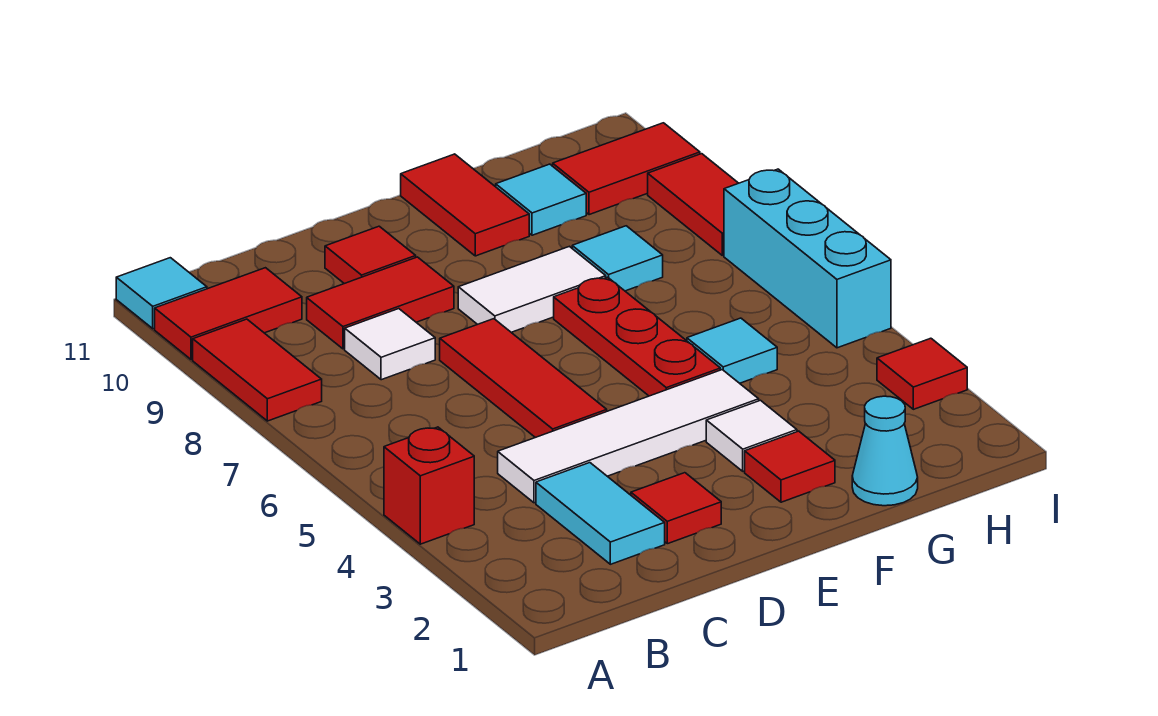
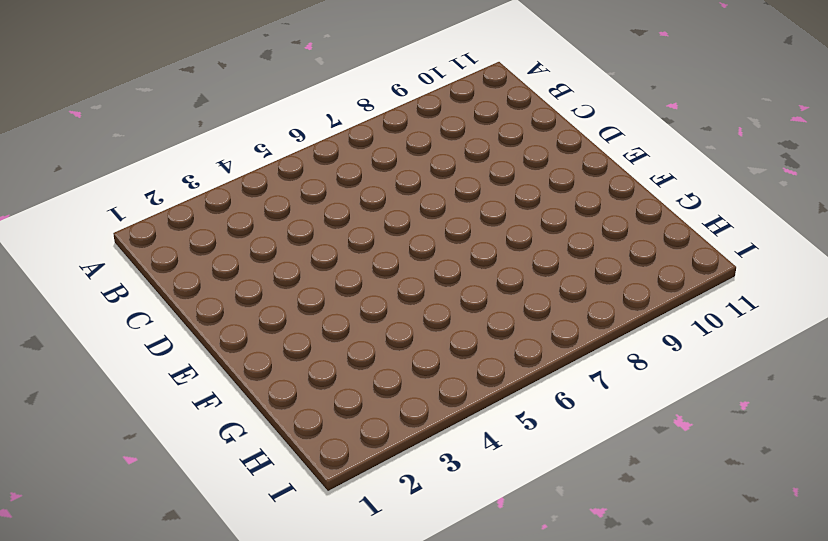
none -> red 1x1 brick [384,427,474,544]
none -> red 1x2 tile [193,319,322,421]
none -> red 1x2 tile [155,268,302,359]

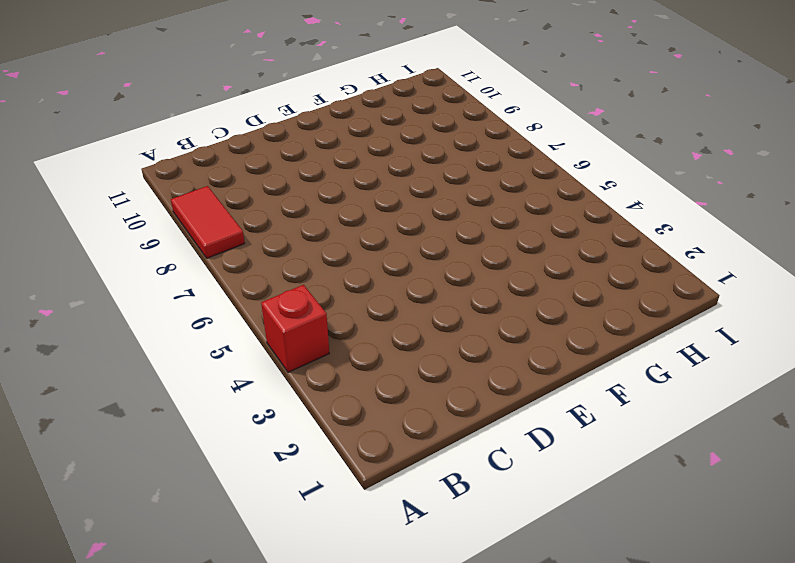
none -> red 1x2 tile [155,268,302,359]
none -> cyan 1x1 tile [116,258,207,329]
none -> cyan 1x2 tile [536,463,665,564]

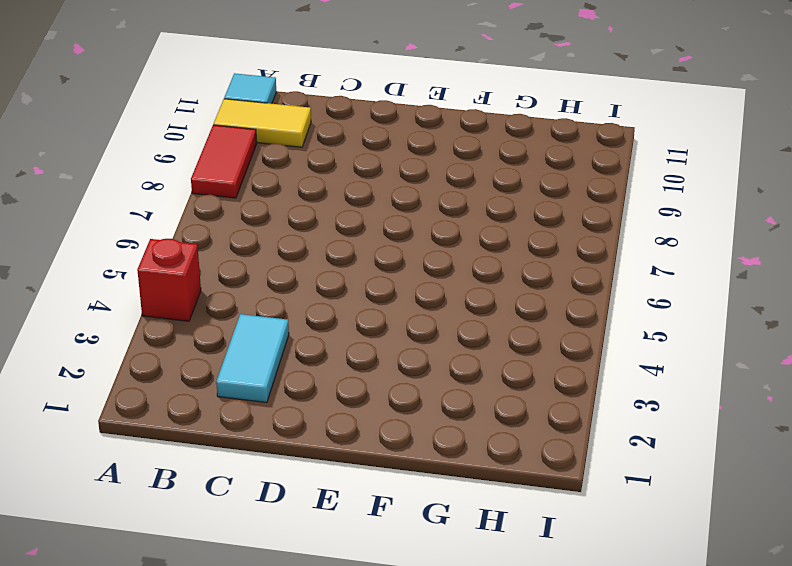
yellow 1x2 tile [213,99,311,147] -> red 1x2 tile [155,268,302,359]
none -> white 1x4 tile [498,370,759,503]
none -> white 1x1 tile [345,309,435,380]
none -> red 1x2 tile [307,257,454,349]

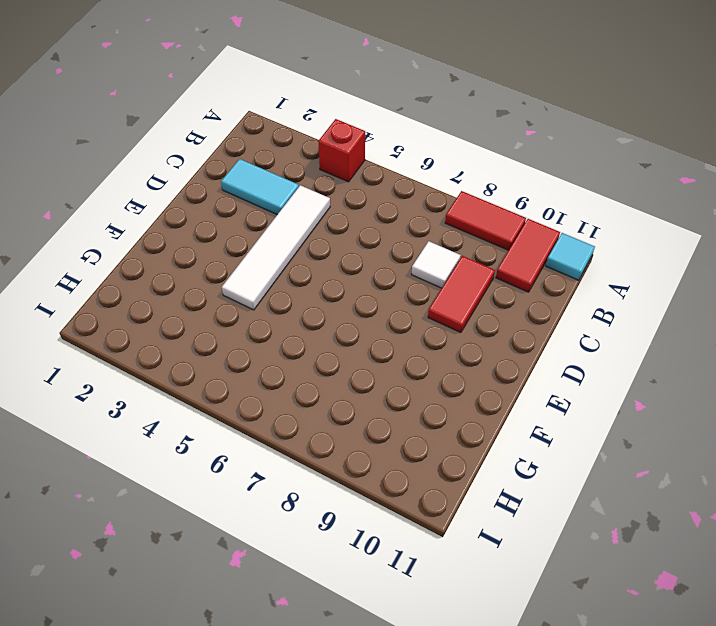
none -> red 1x1 tile [631,473,721,544]
none -> red 1x3 tile [440,319,607,438]
none -> red 1x1 tile [325,226,416,284]

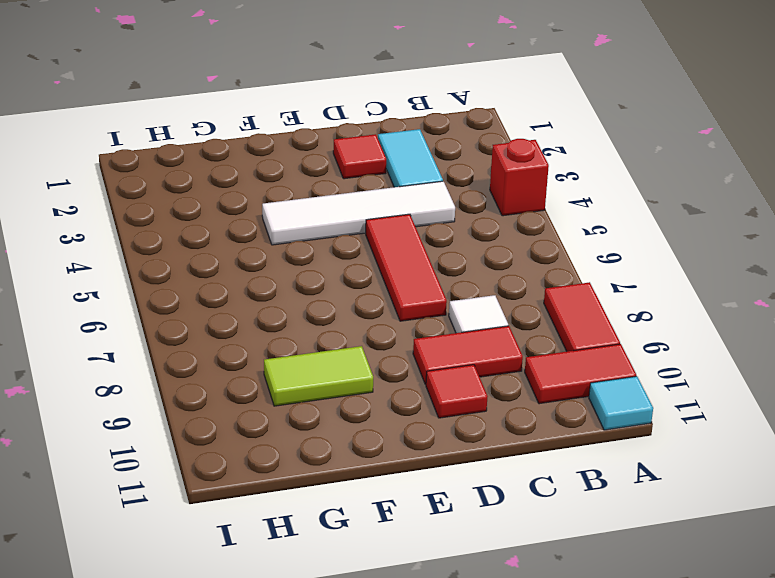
lime 1x2 tile [264,346,373,406] -> none
none -> white 1x2 tile [458,246,606,332]
none -> red 1x1 tile [745,431,835,502]
none -> white 1x1 tile [706,400,797,471]

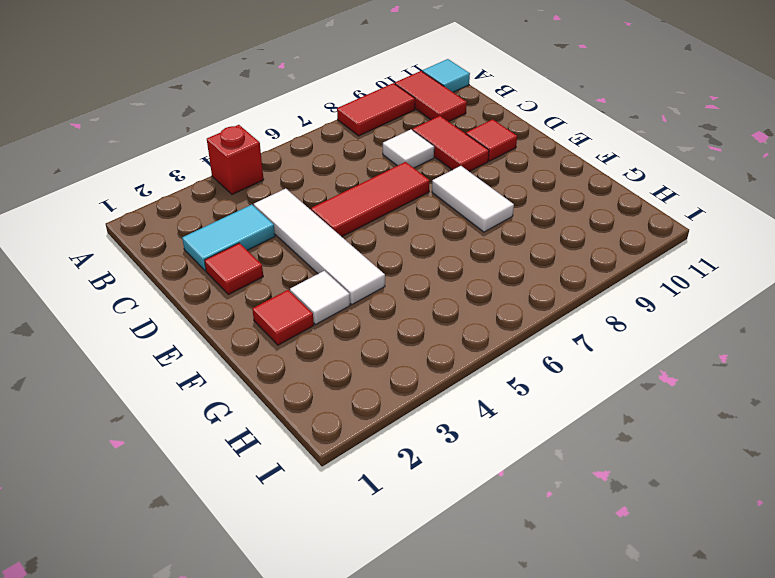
none -> red 1x3 plate [554,277,720,396]
none -> red 1x2 tile [401,154,529,256]
none -> cyan 1x1 cone [852,396,918,506]

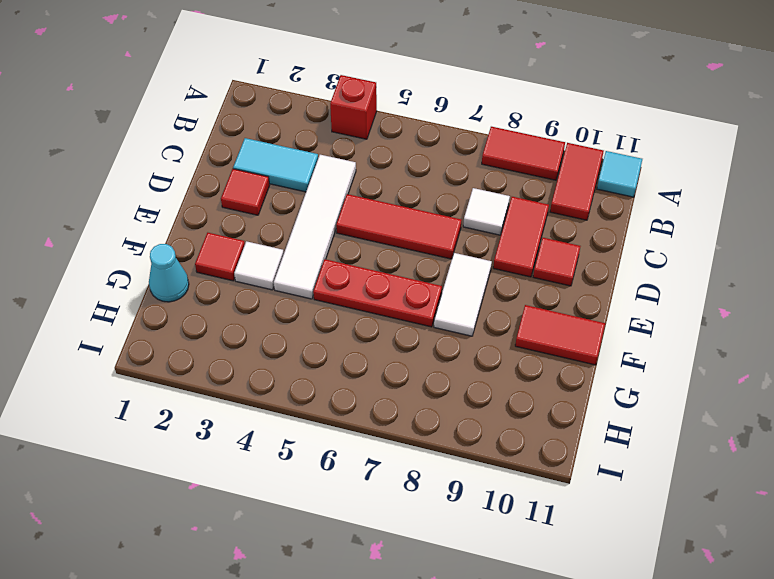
none -> cyan 1x1 tile [687,318,777,383]
none -> cyan 1x1 tile [572,226,663,291]
none -> cyan 1x1 tile [496,164,586,235]

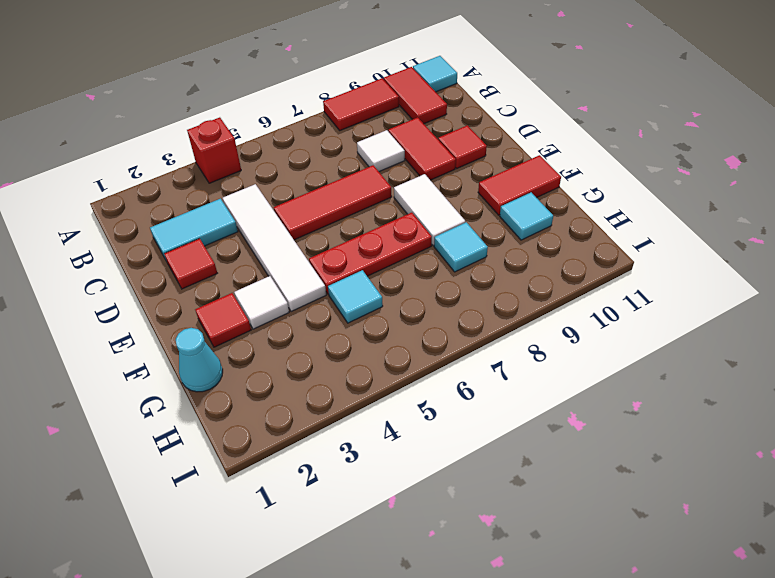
none -> red 1x2 tile [553,123,700,215]
none -> red 1x1 tile [877,338,967,409]
none -> cyan 1x3 brick [724,169,891,348]

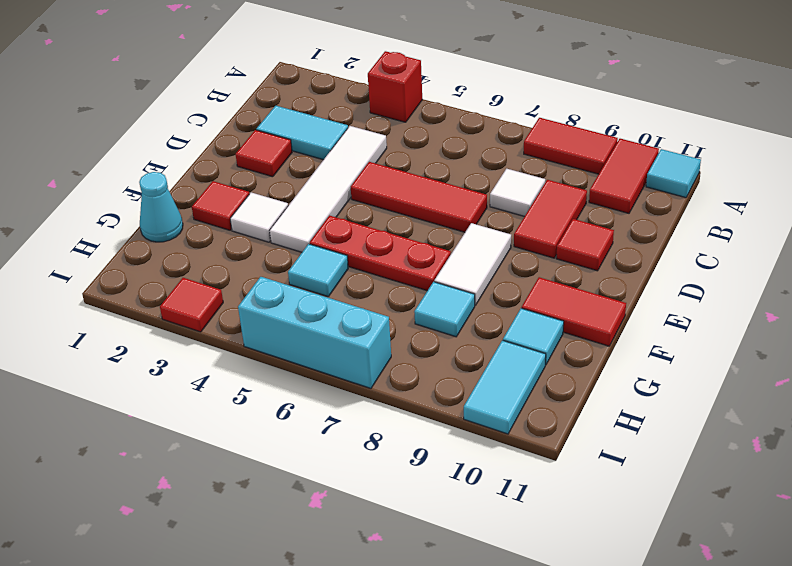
cyan 1x2 tile [464,340,546,434] -> red 1x2 tile [553,123,700,215]
none -> red 1x2 tile [648,154,738,255]

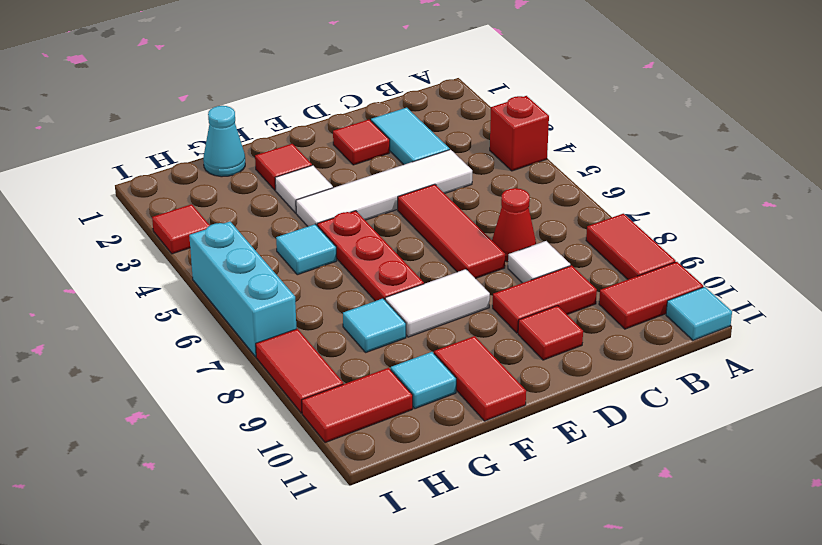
red 1x1 cone [492,188,536,262] -> none

